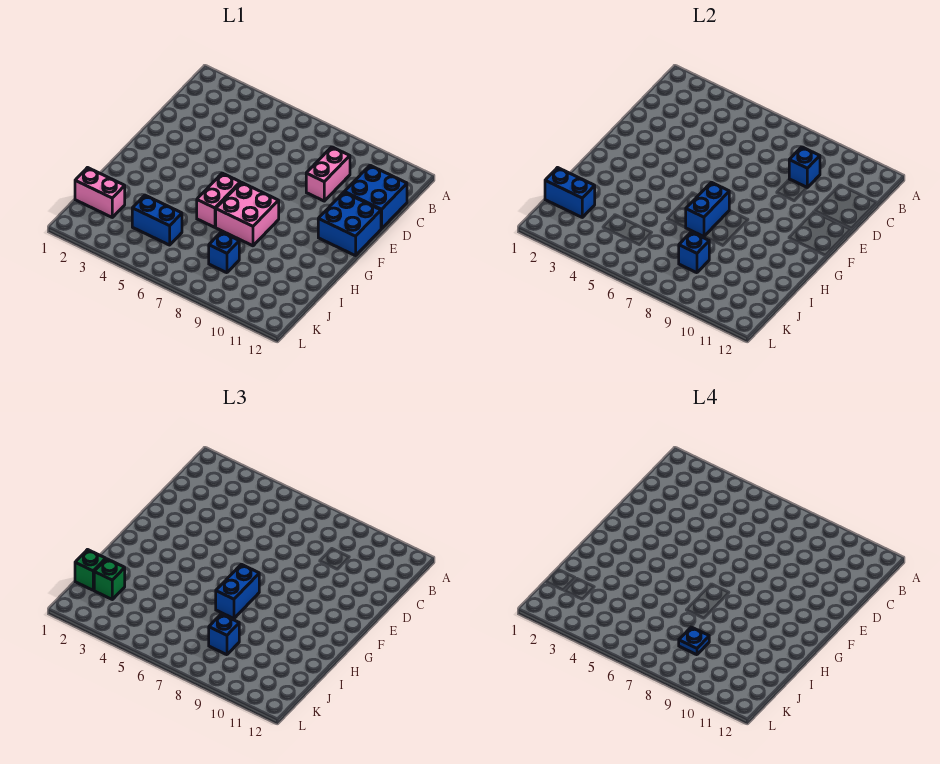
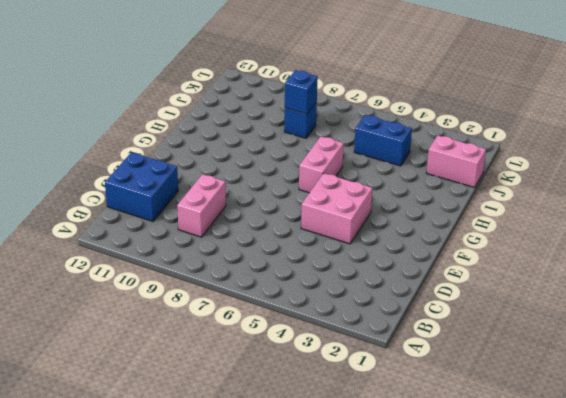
pink 2x2 brick [301,173,372,244] -> pink 2x2 brick moved to [216,182,279,246]
none -> blue 2x2 brick [318,192,381,256]
none -> blue 1x1 brick [789,147,820,187]
none -> blue 1x2 brick [686,182,729,237]

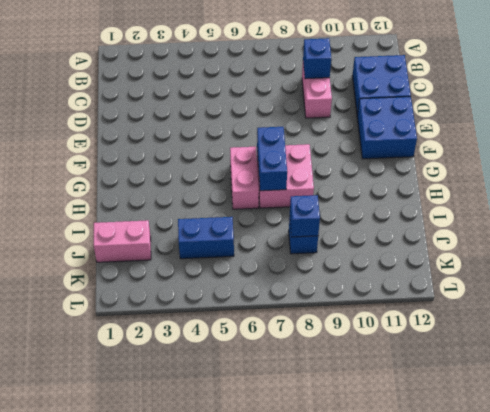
none -> blue 1x2 brick [545,168,595,217]
none -> blue 1x2 brick [216,564,259,619]
none -> green 1x1 brick [75,550,106,590]

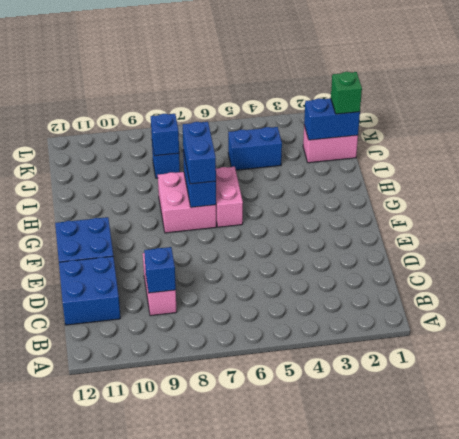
none -> green 1x1 brick [94,559,125,599]
none -> blue 1x1 brick [209,614,239,655]
none -> blue 1x1 plate [679,627,709,655]

